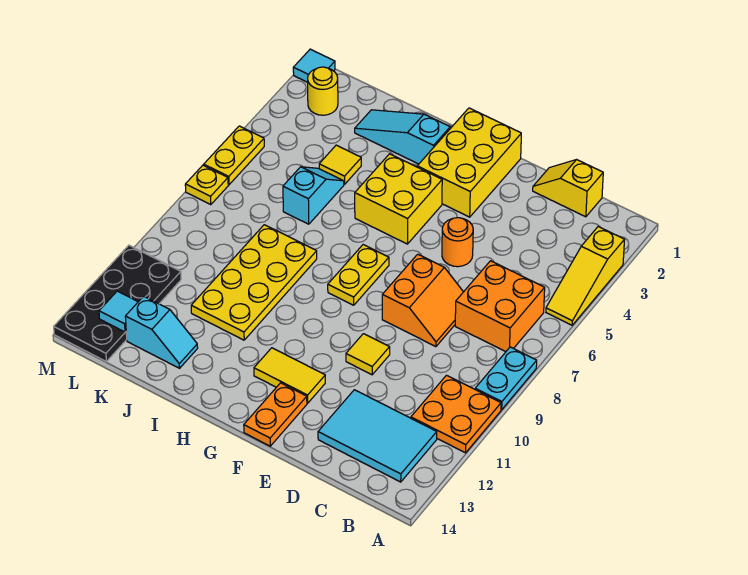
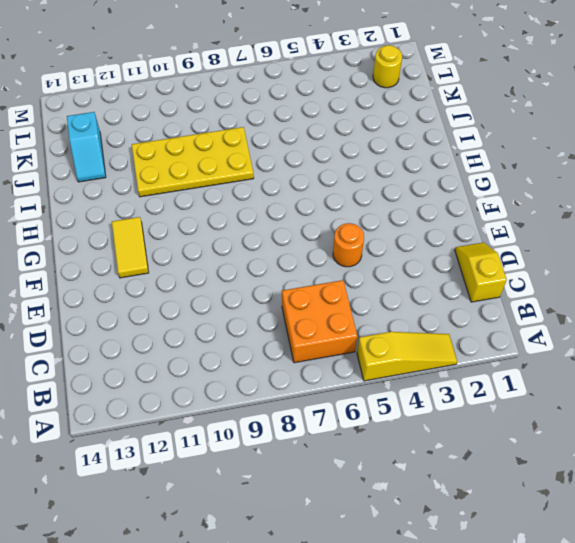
yellow 1x3 slope [357,332,457,381] -> yellow 1x3 slope turned to [546,227,624,325]
none -> cyan 1x2 plate [475,347,537,410]
none -> orange 2x2 plate [411,375,501,453]
none -> cyan 2x3 tile [318,390,437,482]

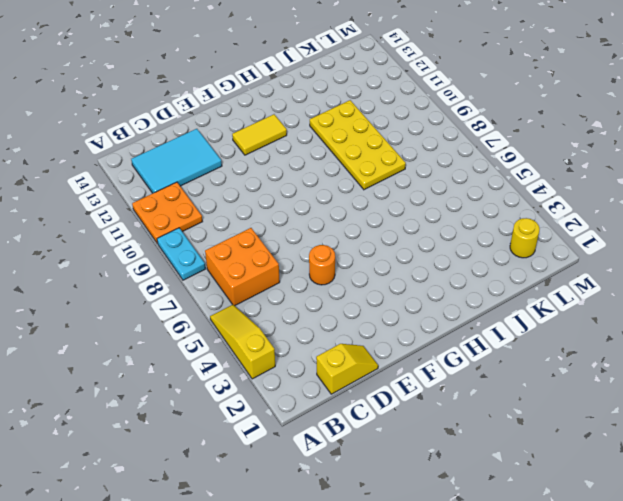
none -> orange 2x2 slope [382,254,463,347]
none -> yellow 1x1 tile [346,334,390,375]
none -> yellow 2x3 brick [417,108,521,217]

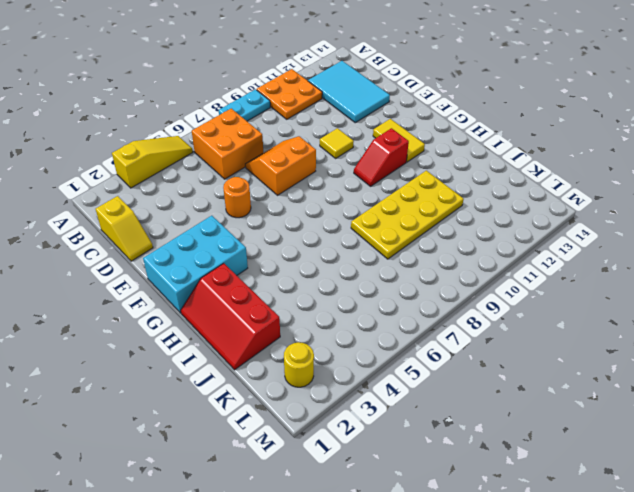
cyan 2x3 brick [143,216,248,313] -> yellow 2x3 brick [417,108,521,217]
red 1x2 slope [354,128,409,186] -> none
red 2x3 slope [181,263,280,370] -> cyan 1x3 slope [355,110,450,164]
none -> orange 1x2 plate [244,383,307,446]
none -> yellow 2x2 brick [355,154,442,244]
none -> yellow 1x2 plate [328,245,389,305]

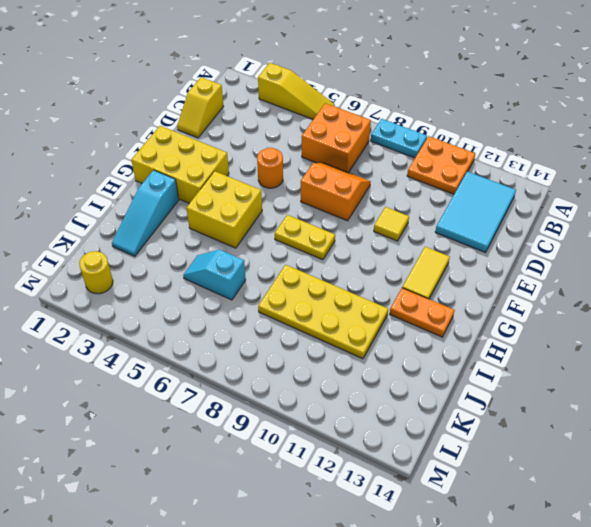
orange 1x2 plate [390,288,455,337] -> orange 1x2 plate moved to [244,383,307,446]
none -> yellow 1x1 tile [319,145,361,184]
none -> cyan 1x2 slope [125,296,198,368]
none -> black 2x4 plate [54,245,181,361]

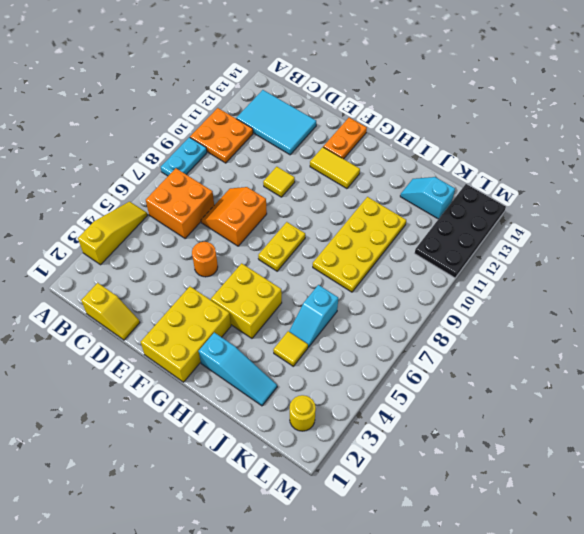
none -> cyan 1x1 tile [293,49,335,82]
none -> yellow 1x2 plate [204,126,264,185]
none -> yellow 1x1 plate [185,165,228,205]

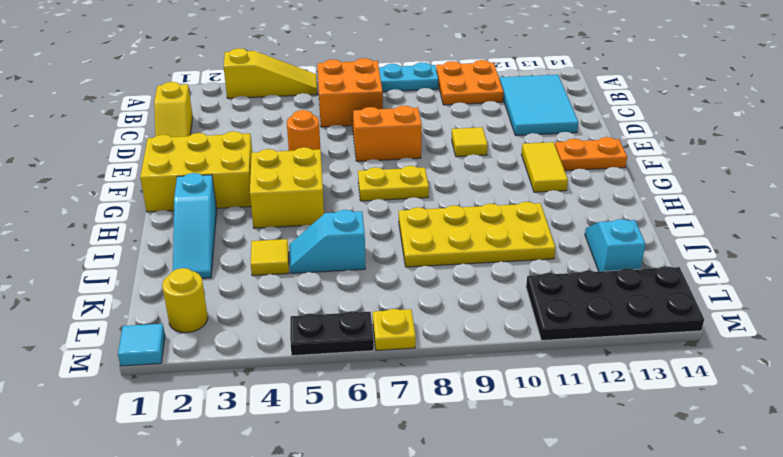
black 1x2 plate [290,311,374,356] -> yellow 1x2 plate [204,126,264,185]
none -> cyan 1x1 tile [99,291,138,332]

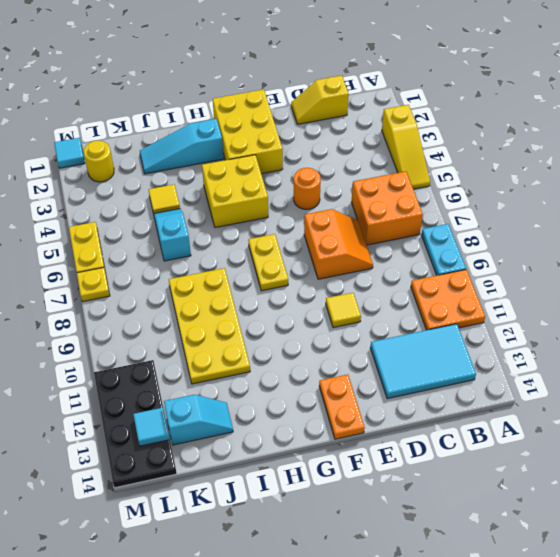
none -> yellow 1x2 tile [254,348,325,403]

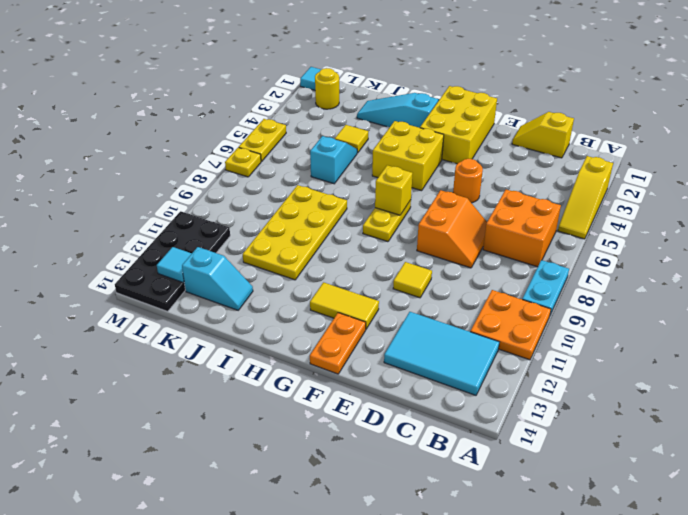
yellow 1x1 brick [375,165,412,215] -> none

